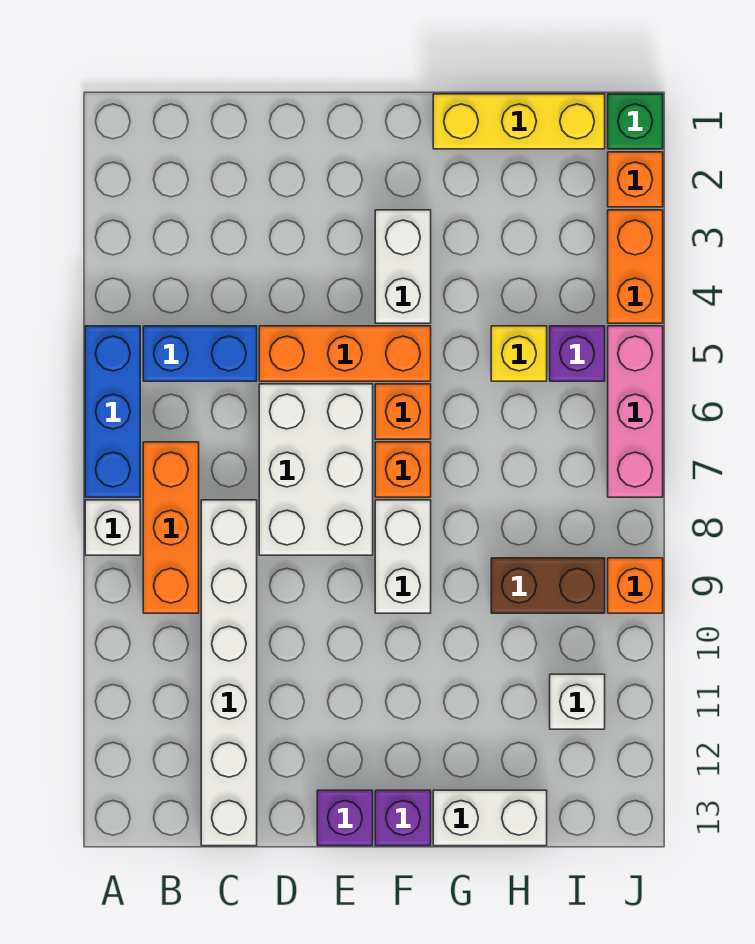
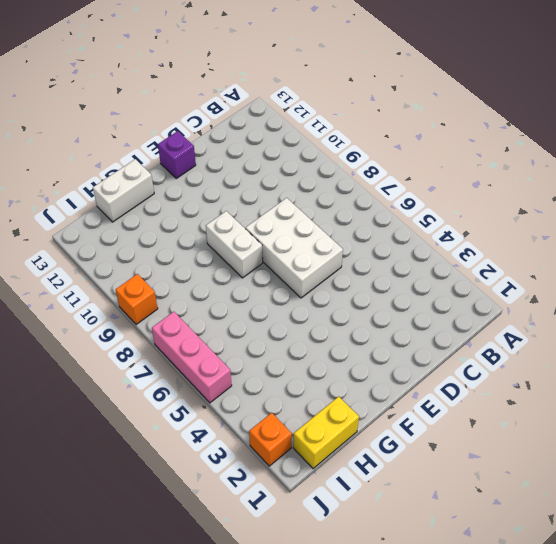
yellow 1x2 brick [293,396,359,469] -> yellow 1x3 brick [433,94,605,149]
none -> blue 1x3 brick [85,326,140,497]
none -> white 1x1 brick [85,500,140,555]
none -> blue 1x2 brick [143,326,257,381]

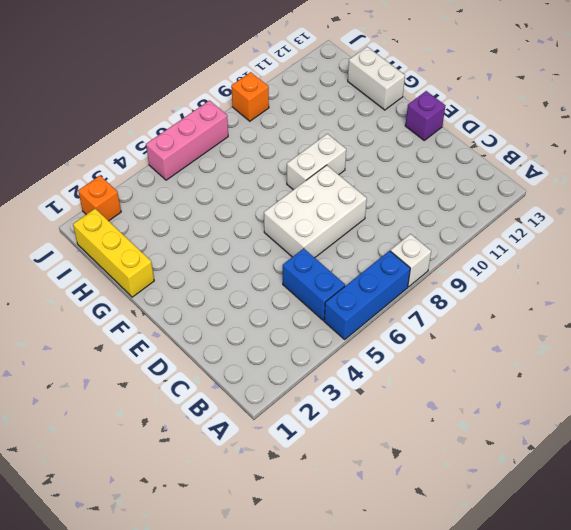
none -> orange 1x3 brick [143,442,199,613]
none -> white 1x6 brick [201,500,257,846]
none -> orange 1x3 brick [259,326,431,381]

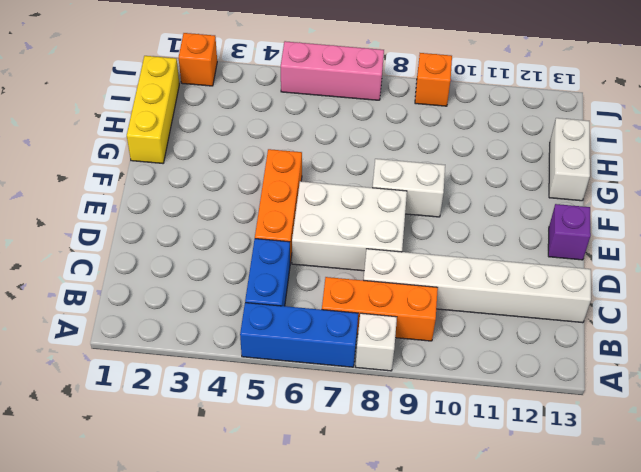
none -> white 1x2 brick [375,210,431,323]
none -> orange 1x1 brick [375,384,431,439]
none -> orange 1x1 brick [375,442,431,497]

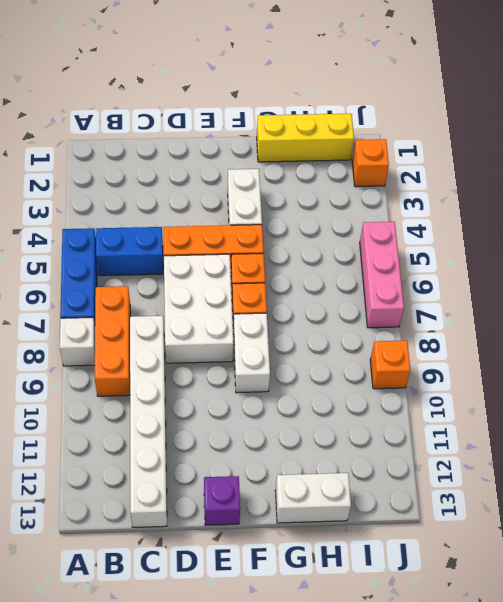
none -> purple 1x1 brick [375,790,431,846]
none -> yellow 1x1 brick [491,326,547,381]
none -> brown 1x2 brick [491,558,605,613]

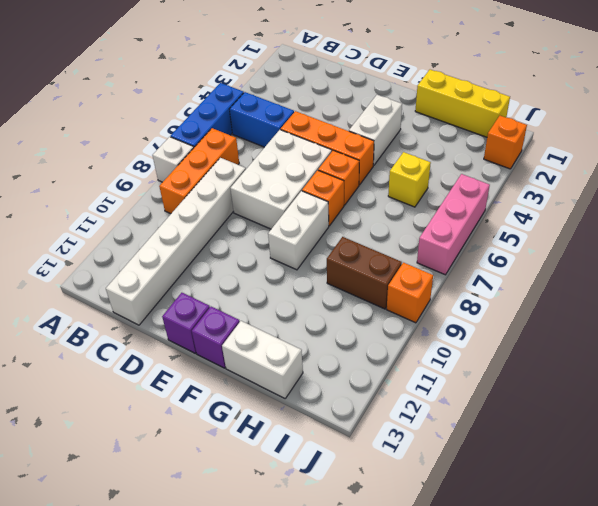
none -> purple 1x1 brick [550,326,605,381]
none -> white 1x1 brick [550,674,605,729]
none -> green 1x1 brick [608,94,663,149]

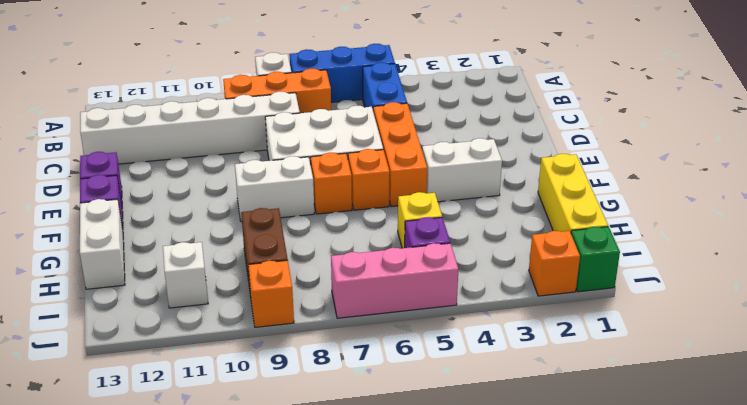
none -> orange 1x2 brick [608,210,663,323]

